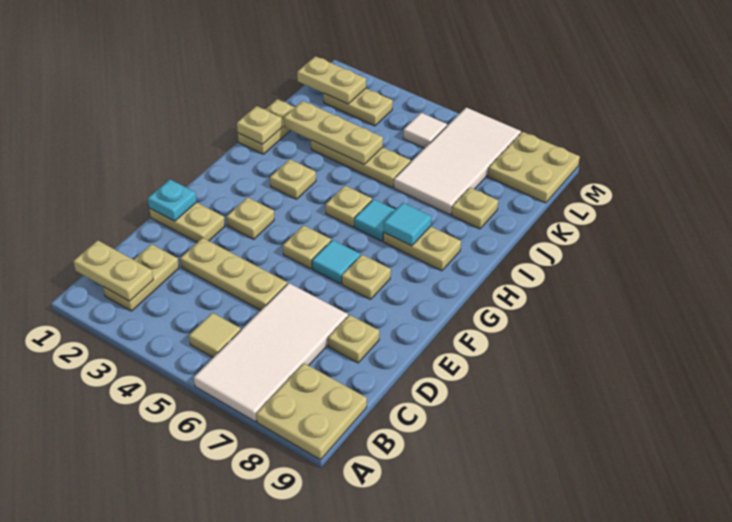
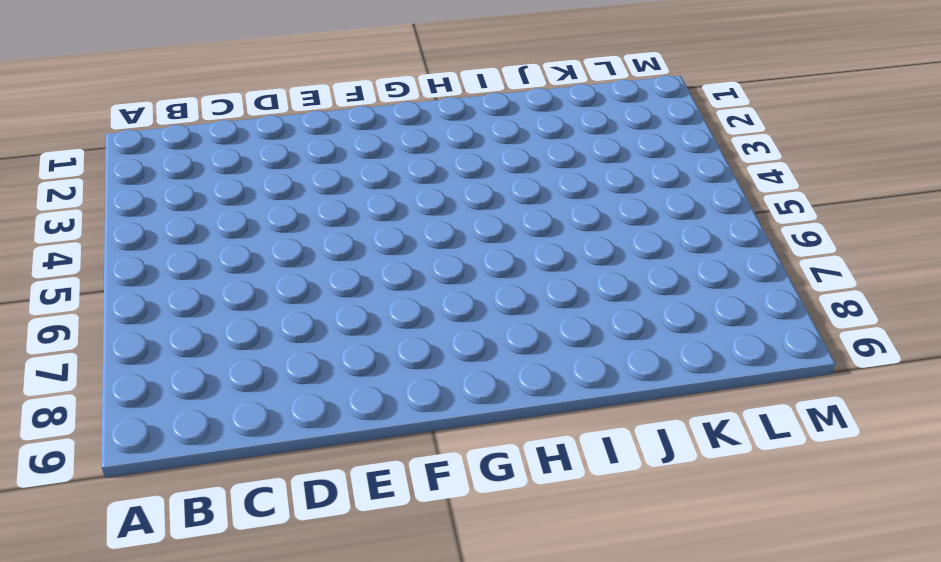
none -> white 2x4 tile [194,283,348,422]
none -> tan 2x2 plate [256,363,367,460]
none -> tan 1x2 plate [103,244,179,311]

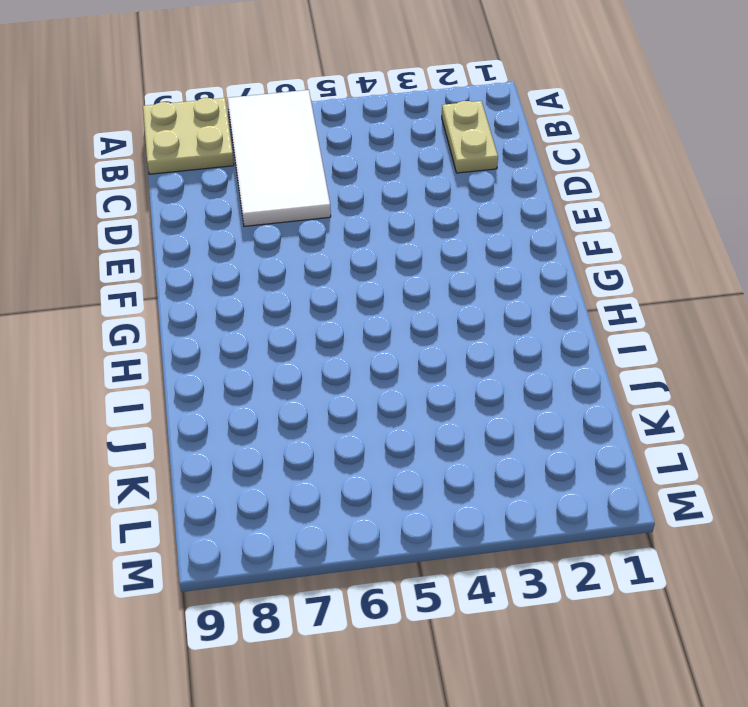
none -> tan 1x1 tile [189,313,241,357]
none -> tan 1x3 plate [180,238,287,310]
none -> tan 1x1 plate [328,315,379,363]

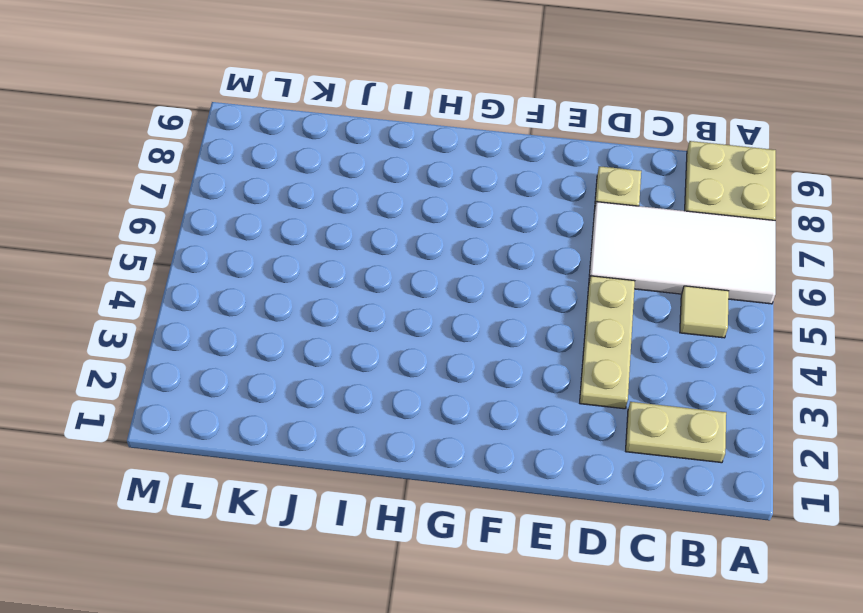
none -> tan 1x2 plate [149,202,225,242]
none -> tan 1x1 plate [226,197,274,239]
none -> tan 1x1 plate [283,225,331,269]

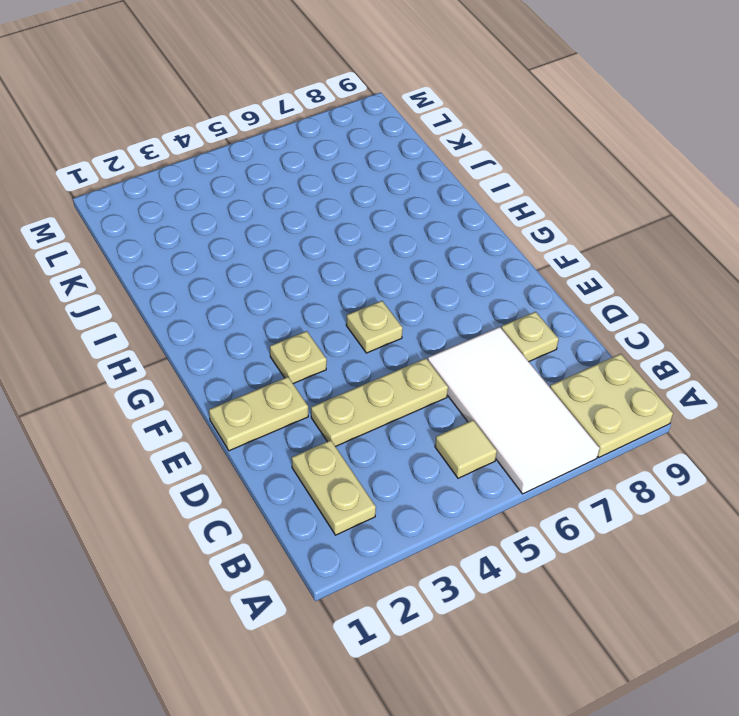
none -> cyan 1x1 tile [312,240,360,284]
none -> tan 1x1 plate [342,255,391,300]
none -> tan 1x1 plate [270,159,316,199]

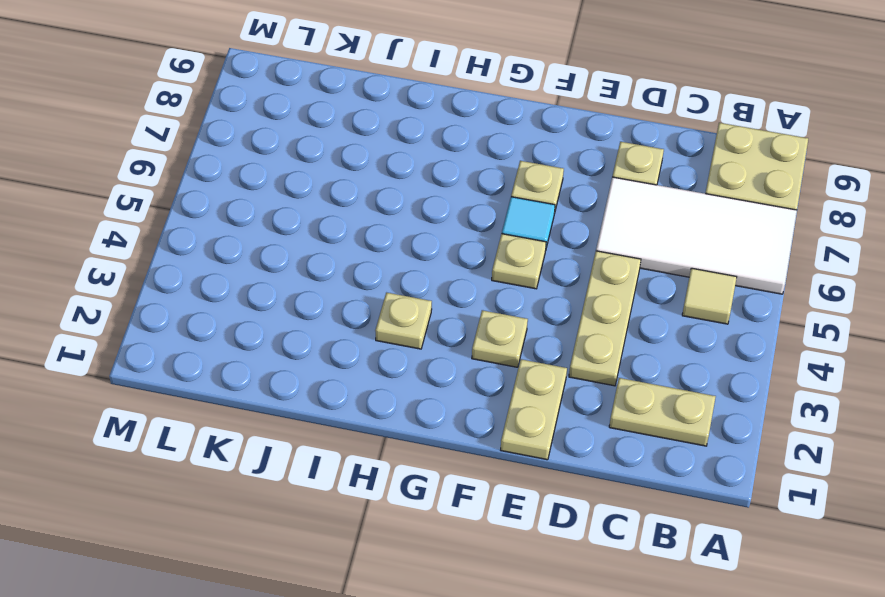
none -> tan 1x1 plate [326,186,372,227]
none -> cyan 1x1 tile [354,199,395,241]
none -> tan 1x2 plate [383,226,461,271]

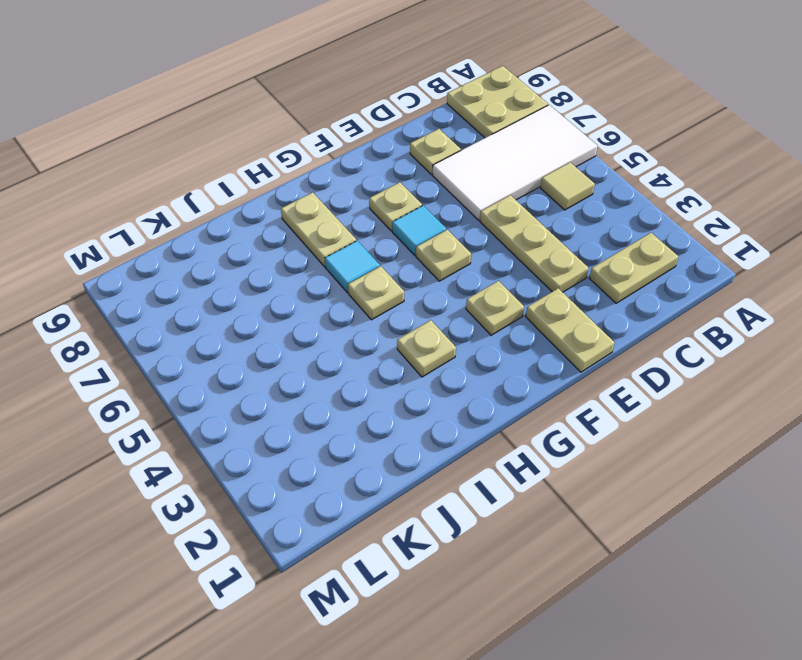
none -> tan 1x2 plate [238,99,295,154]
none -> tan 1x3 plate [311,140,411,187]
none -> white 2x4 tile [394,108,521,215]

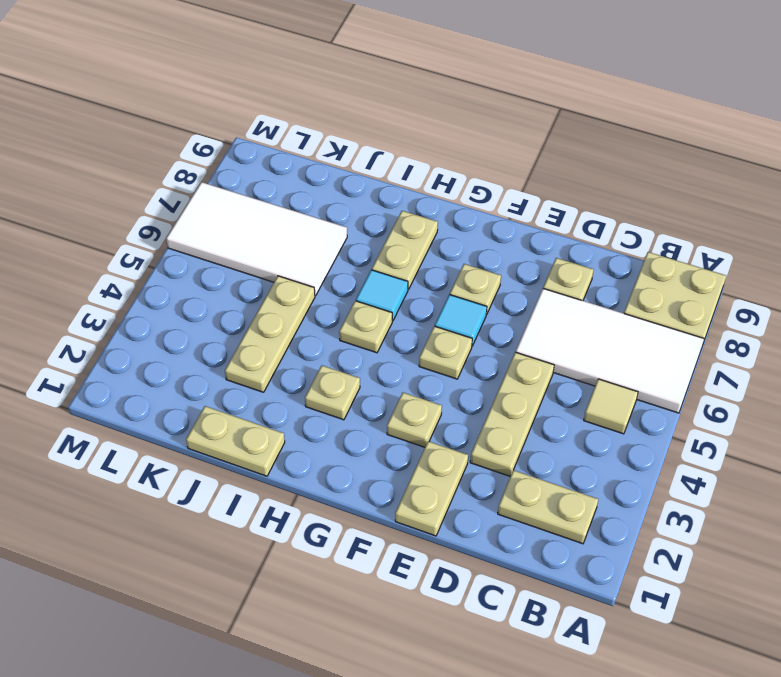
none -> tan 1x1 plate [452,187,498,229]
none -> tan 1x2 plate [323,89,393,126]
none -> white 1x1 tile [403,113,447,148]

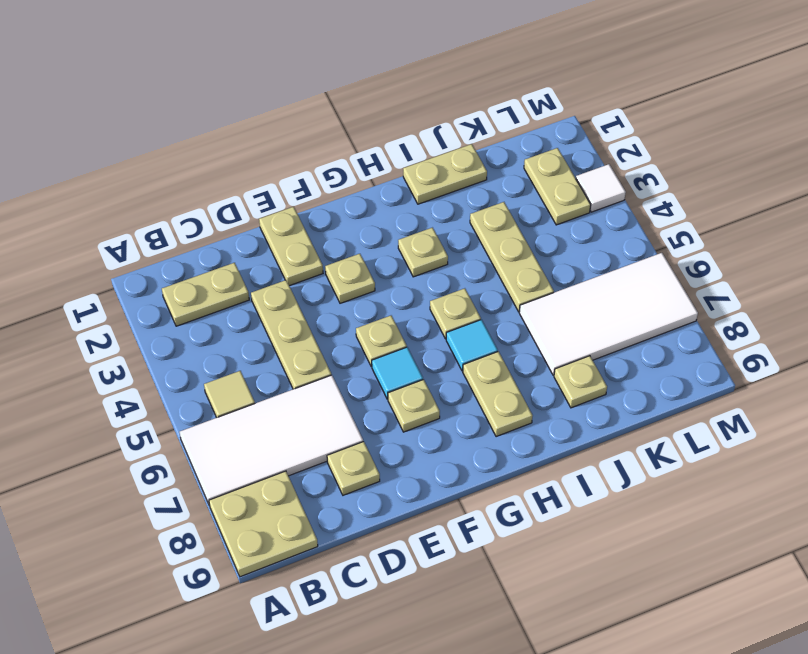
white 1x1 tile [576,164,626,212] -> white 1x1 tile moved to [403,113,447,148]
none -> tan 2x2 plate [488,132,580,203]
none -> tan 1x2 plate [73,240,153,301]
none -> cyan 1x1 plate [148,179,197,221]

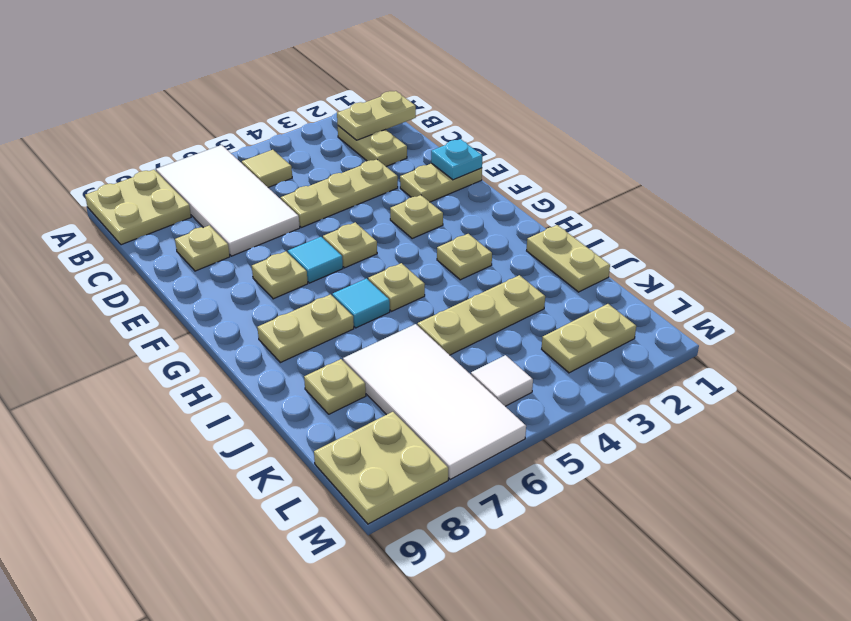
none -> cyan 1x1 tile [384,203,431,246]
none -> tan 1x1 plate [237,106,282,144]
none -> tan 1x3 plate [284,101,383,164]

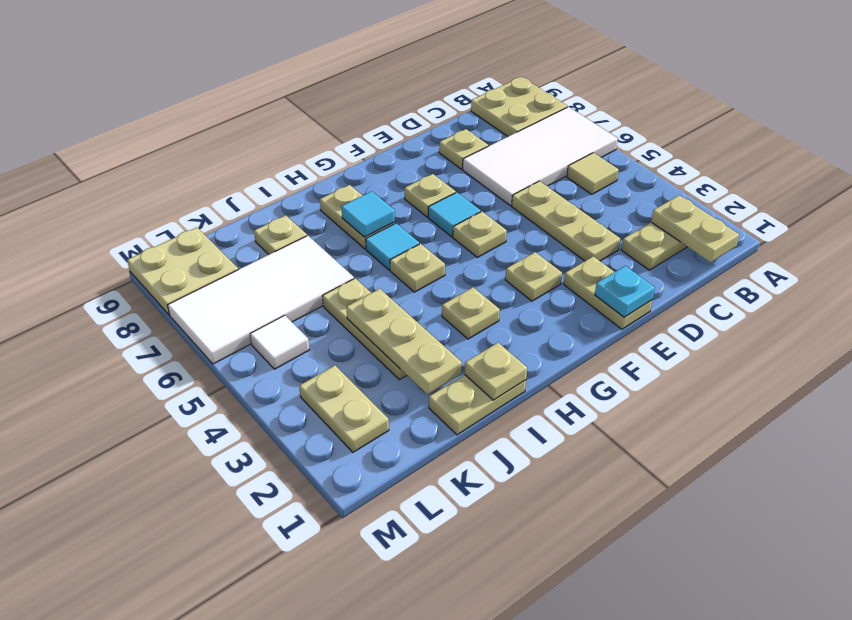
none -> tan 1x2 plate [297,56,366,104]

